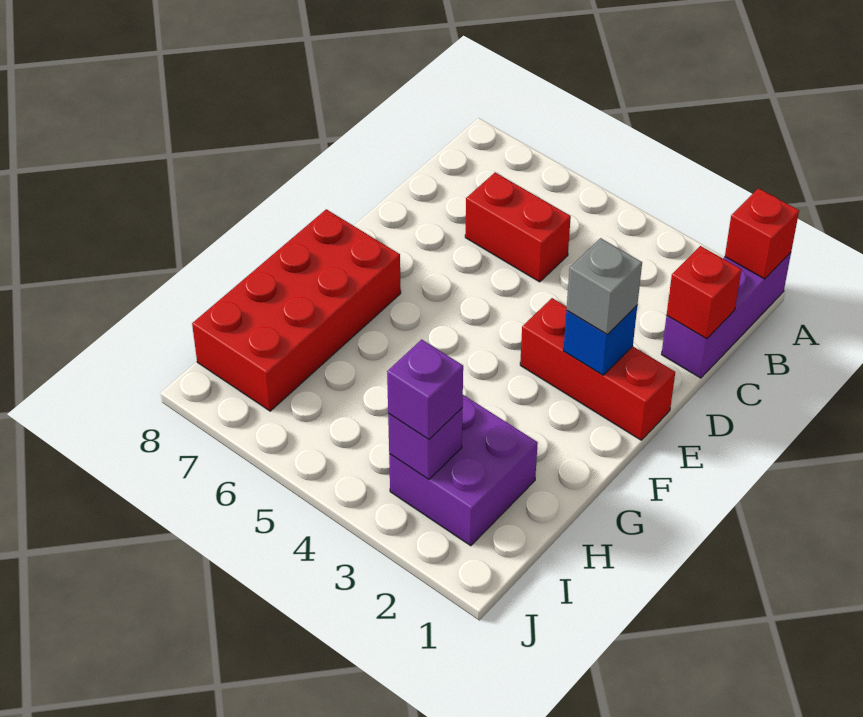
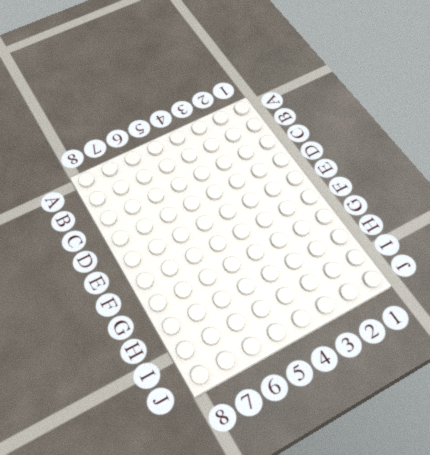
none -> purple 1x3 brick [661,252,791,378]
none -> red 1x2 brick [465,173,571,282]

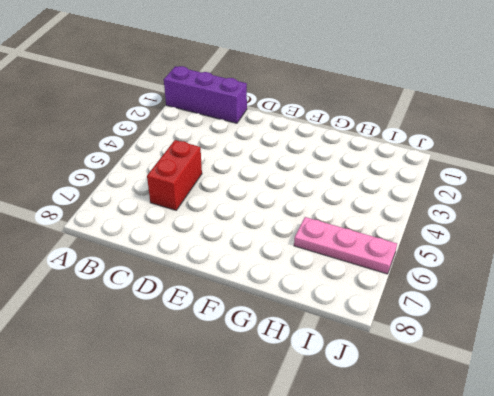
pink 1x3 plate [294,217,397,274] -> none
none -> red 1x3 brick [520,298,675,440]
none -> red 2x4 brick [192,209,401,411]

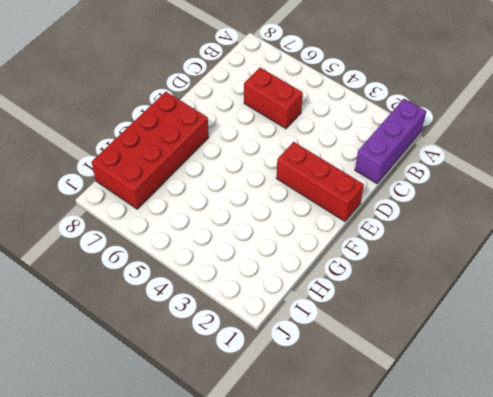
none -> purple 2x2 brick [389,395,538,546]
none -> red 1x1 brick [725,188,799,279]

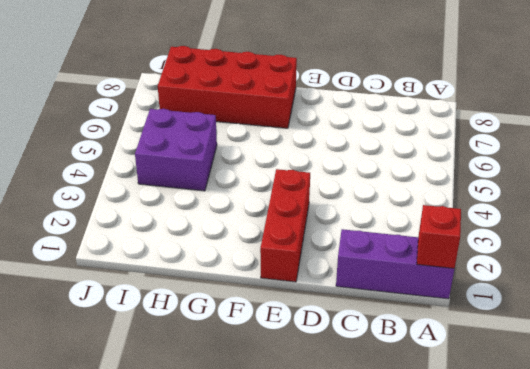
purple 2x2 brick [135,109,217,191] -> purple 2x2 brick moved to [389,395,538,546]
none -> red 1x2 brick [465,173,571,282]
none -> red 1x1 brick [667,246,741,339]

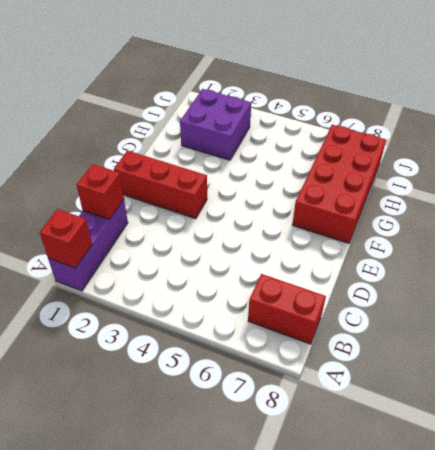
red 1x2 brick [248,274,326,344] -> red 1x2 brick moved to [465,173,571,282]
none -> blue 1x1 brick [563,306,637,375]
none -> purple 1x1 brick [388,408,462,479]

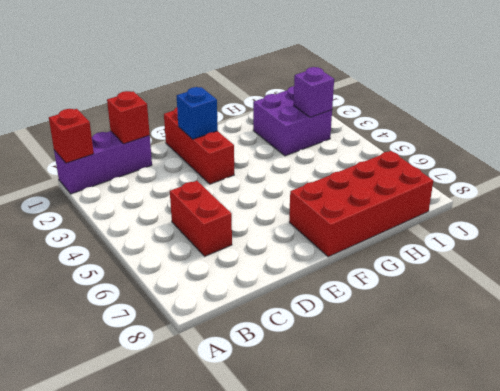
none -> grey 1x1 brick [567,238,642,334]
none -> purple 1x1 brick [387,339,463,439]

